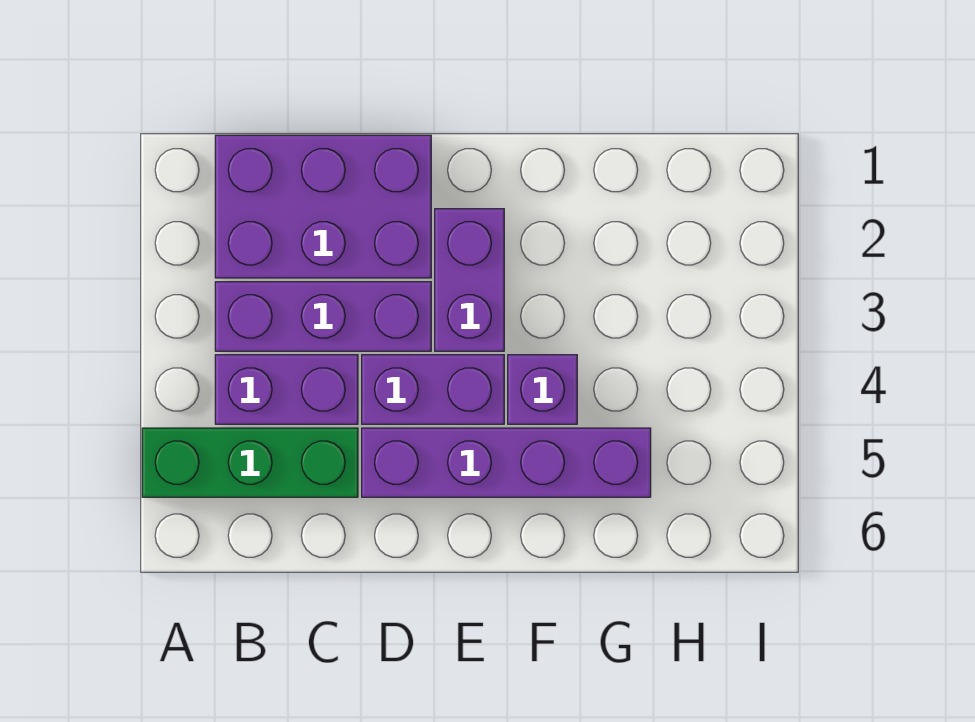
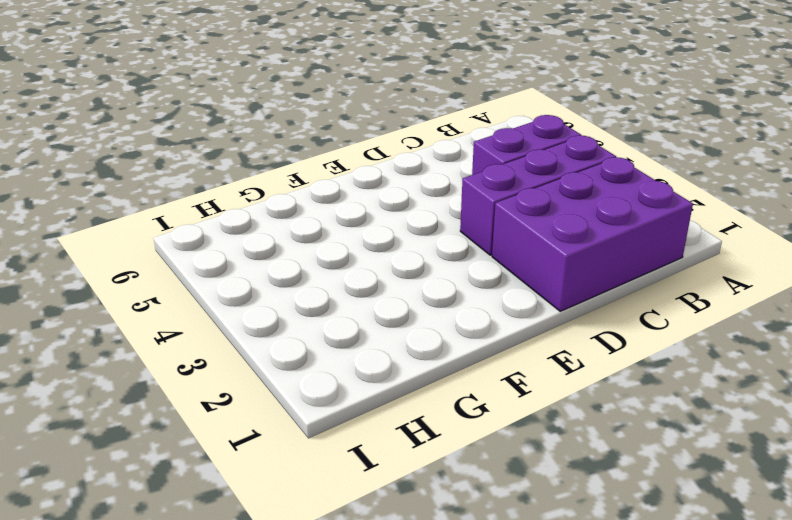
none -> green 1x3 brick [142,428,358,497]
none -> purple 1x2 brick [362,355,504,424]

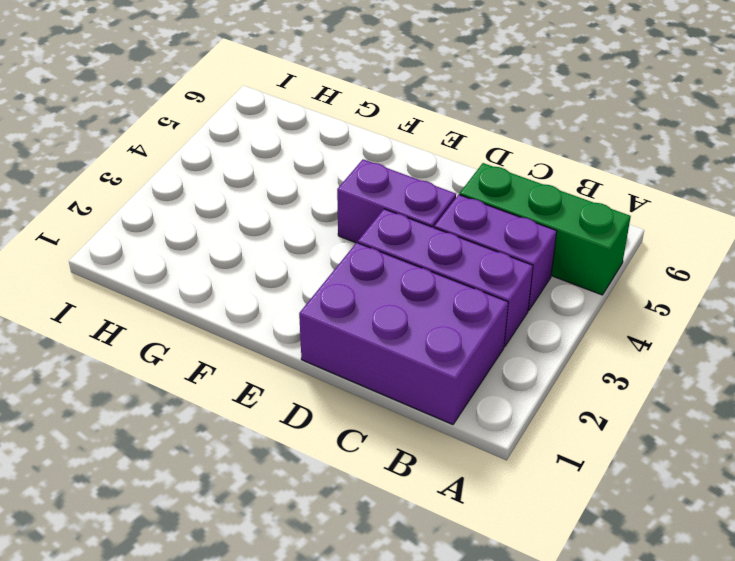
none -> purple 1x4 brick [362,428,651,497]
none -> purple 1x2 brick [435,209,504,351]

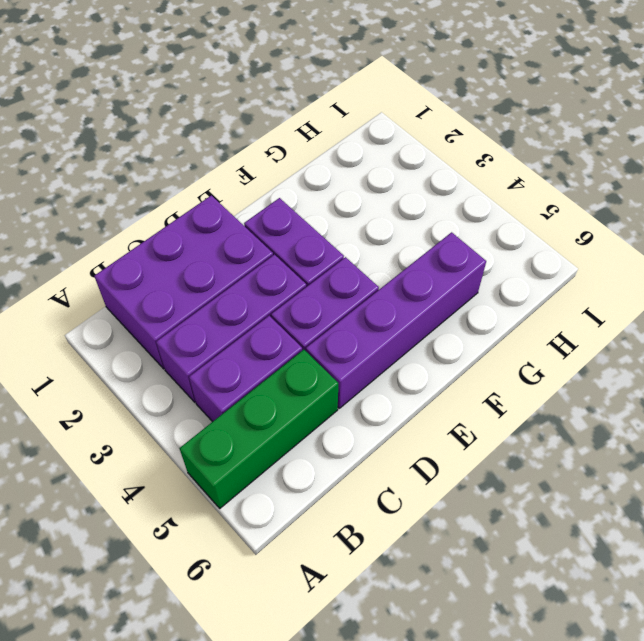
none -> purple 1x1 brick [508,355,577,424]

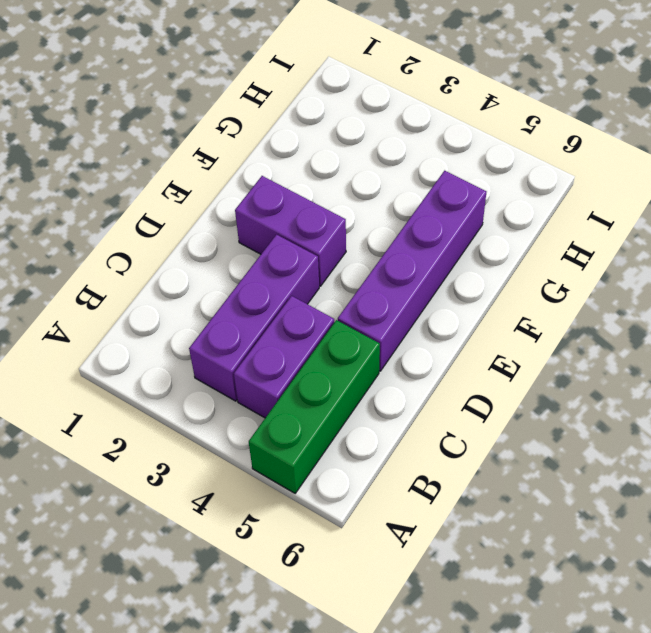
none -> purple 2x3 brick [215,135,431,278]
none -> purple 1x2 brick [362,355,504,424]

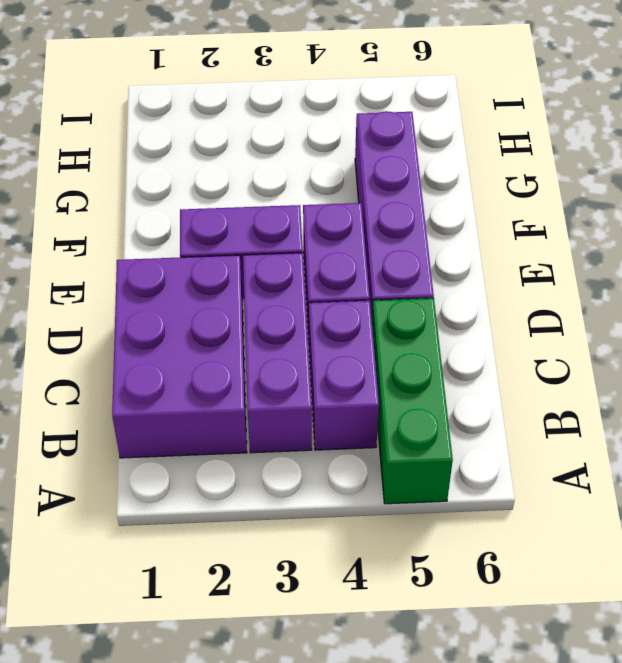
none -> purple 1x1 brick [508,355,577,424]

